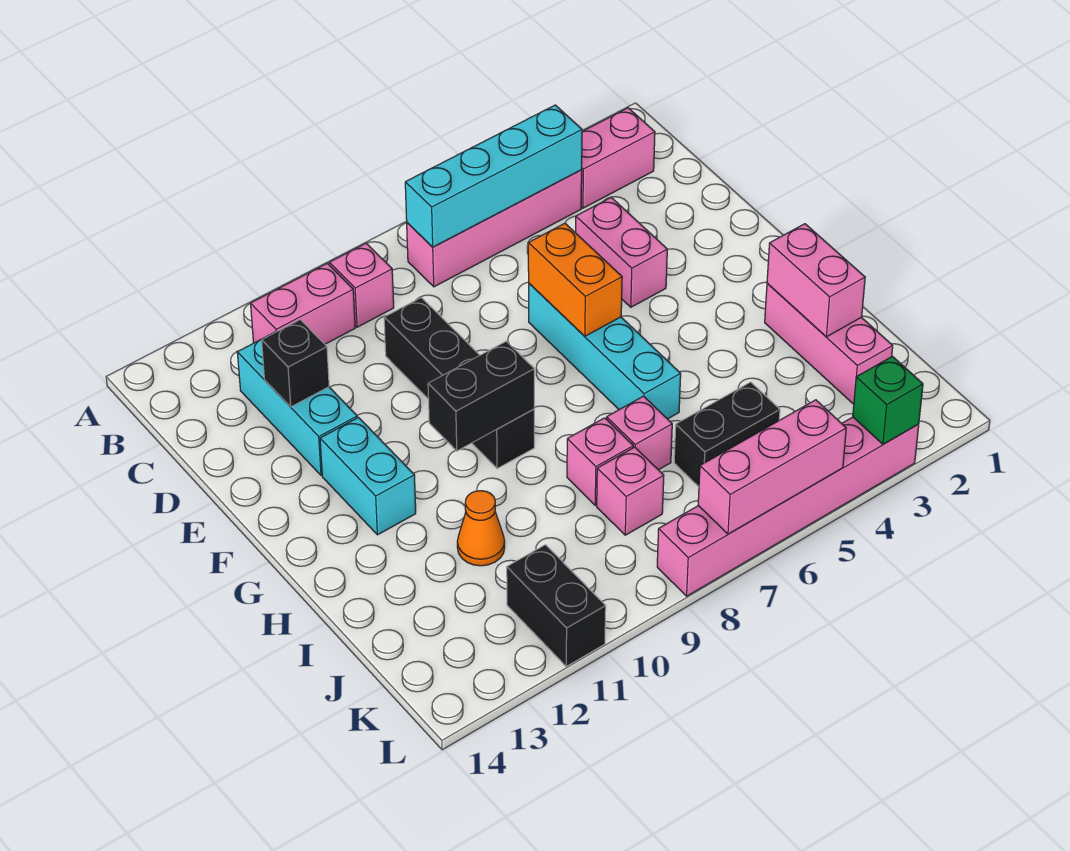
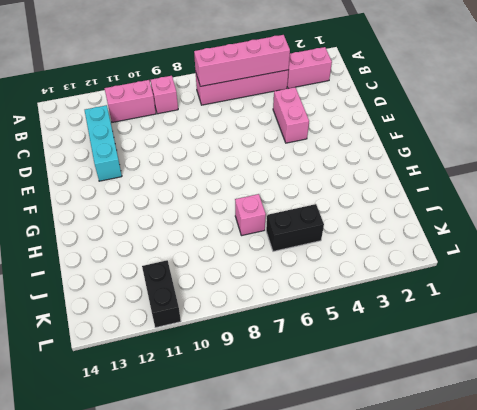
pink 1x4 brick [194,35,290,86] -> cyan 1x4 brick [405,105,582,247]
none -> black 1x4 brick [384,298,534,469]
none -> cyan 1x4 brick [529,284,681,419]
none -> cyan 1x2 brick [320,418,416,535]

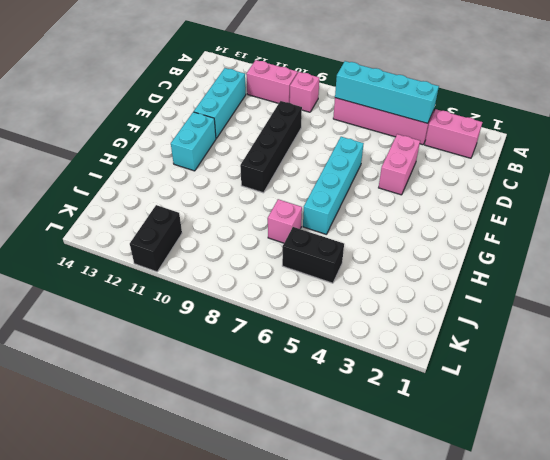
none -> pink 1x3 brick [765,283,893,404]
none -> pink 1x1 brick [567,418,633,505]
none -> orange 1x1 cone [457,491,505,566]

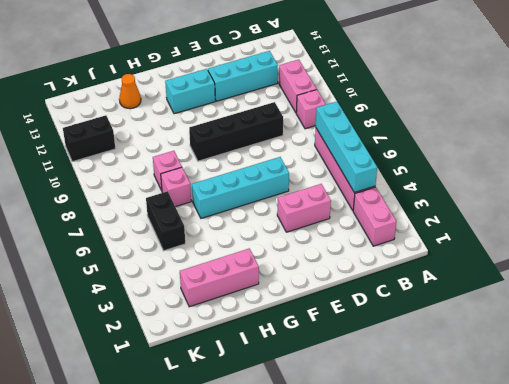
orange 1x1 cone [119,74,141,109] -> orange 1x1 cone moved to [457,491,505,566]
none -> pink 1x1 brick [597,447,664,535]
none -> pink 1x6 brick [657,417,919,596]
none -> black 1x1 brick [262,320,329,407]

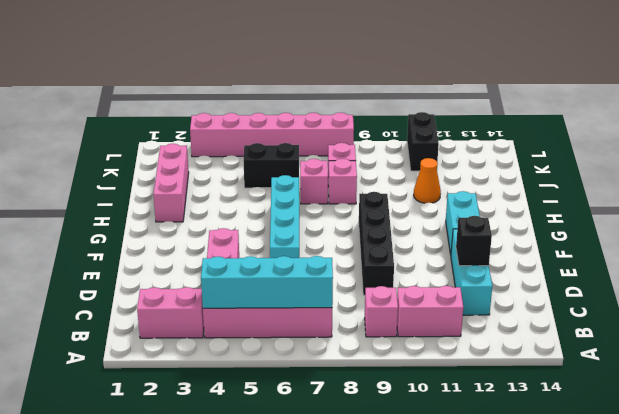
none -> orange 1x2 brick [528,223,622,336]
none -> black 1x2 brick [428,341,534,451]
none -> pink 1x2 brick [767,224,865,337]

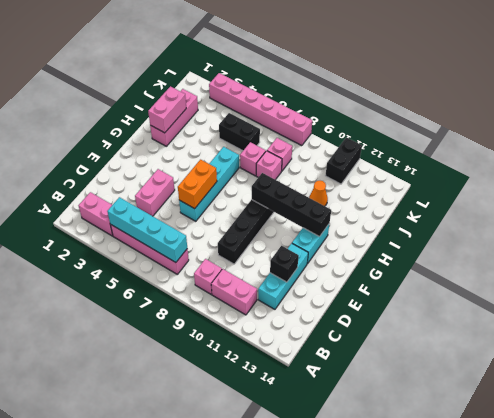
black 1x4 brick [252,173,331,236] -> black 1x2 brick [428,341,534,451]
none -> green 1x1 brick [853,356,923,444]
none -> pink 1x3 brick [698,400,846,534]

